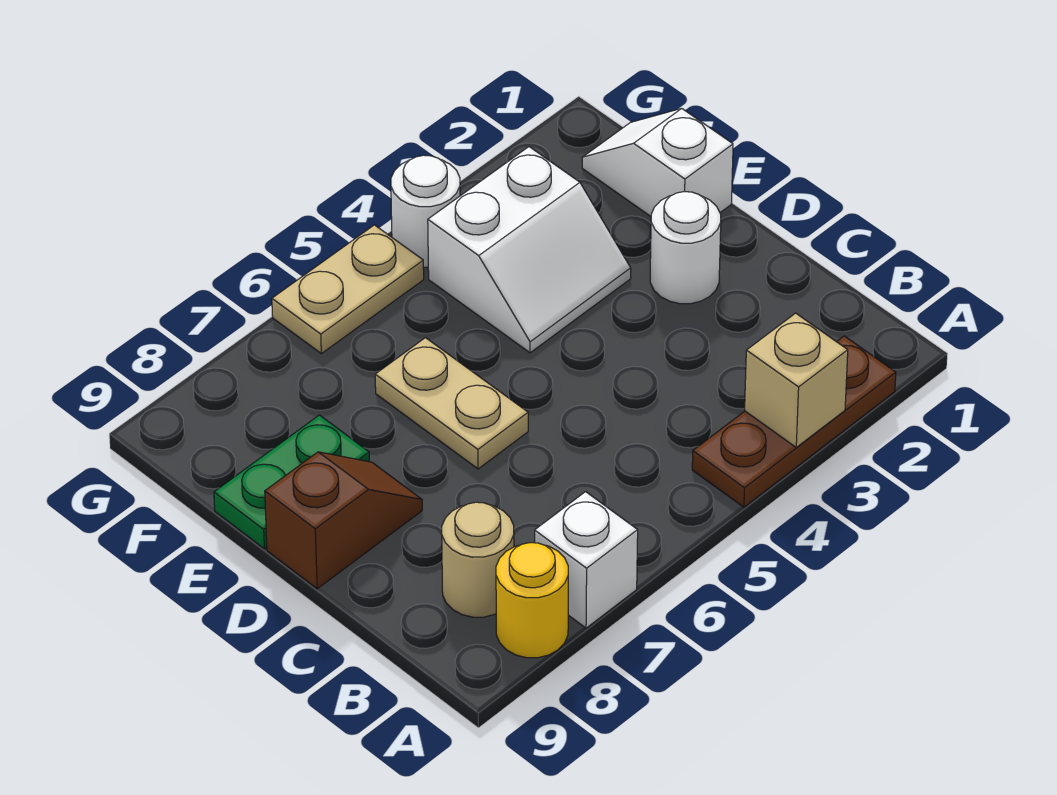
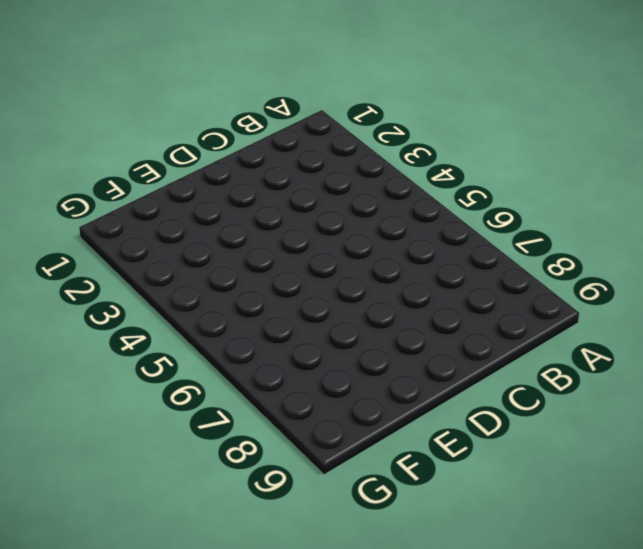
none -> brown 1x3 plate [692,336,896,507]
none -> white 1x1 brick [535,492,638,628]
none -> yellow 1x1 round brick [496,543,568,658]

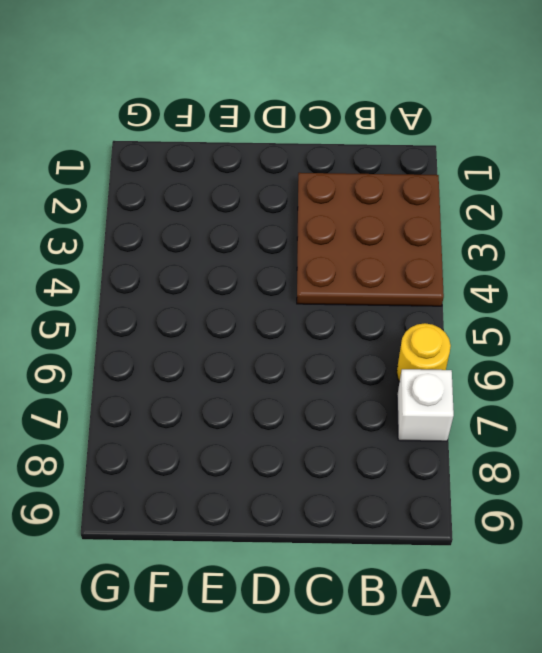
brown 3x3 plate [297,173,444,306] -> brown 1x3 plate [692,336,896,507]
yellow 1x1 round brick [397,323,451,382] -> yellow 1x1 round brick moved to [496,543,568,658]
none -> tan 1x1 round brick [442,502,514,617]
none -> white 1x1 round brick [650,192,721,304]
none -> tan 1x2 plate [375,338,528,469]

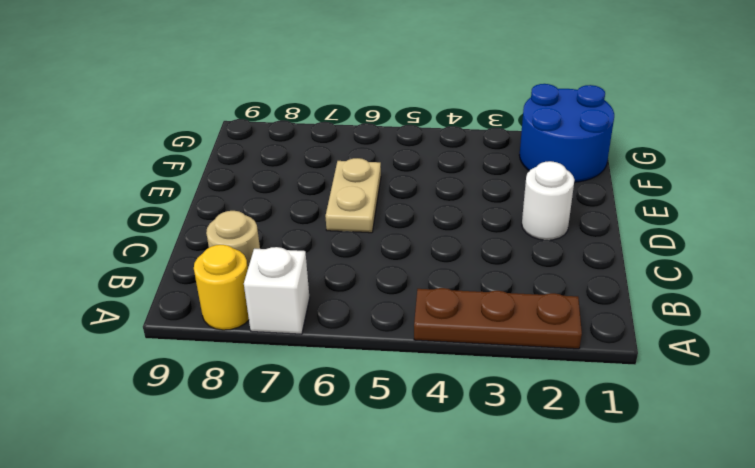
blue 2x2 round brick [519,84,614,182] -> white 1x2 slope [582,108,733,216]
none -> brown 1x2 slope [265,452,422,589]
none -> white 2x2 slope [428,147,631,353]
none -> green 1x2 plate [214,415,369,549]

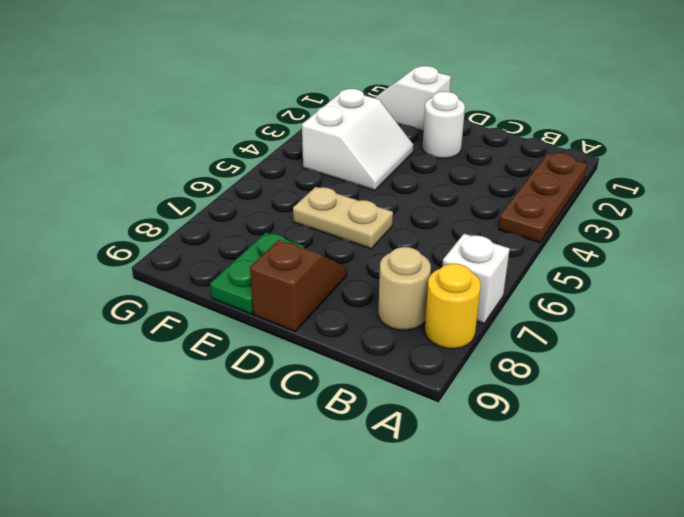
none -> white 1x1 round brick [391,155,460,267]
none -> tan 1x2 plate [272,225,424,354]
none -> tan 1x1 brick [745,313,848,447]

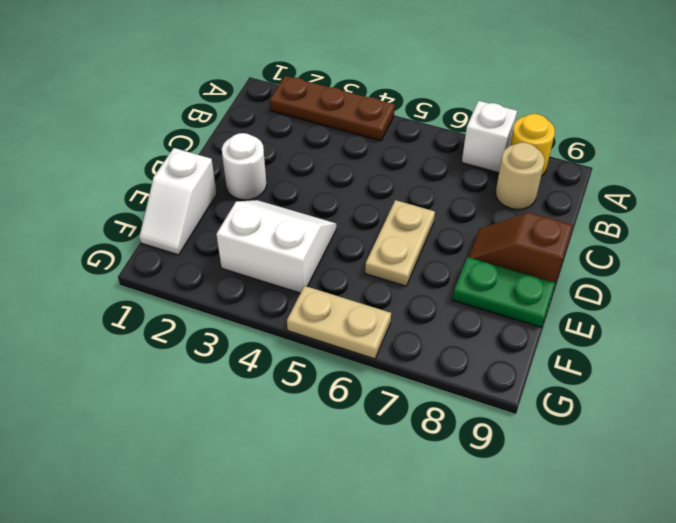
none -> white 1x1 round brick [391,155,460,267]
none -> tan 1x1 brick [745,313,848,447]

